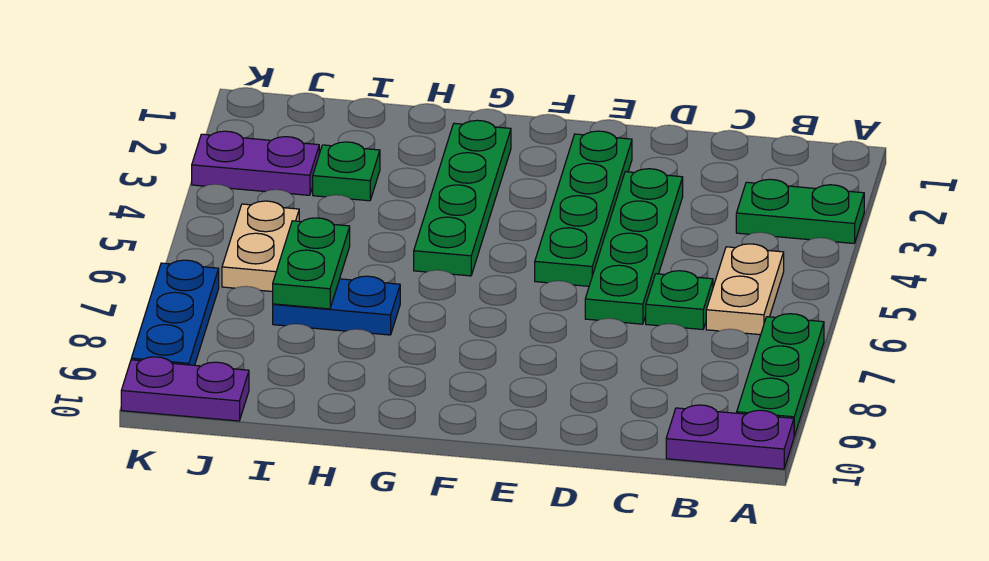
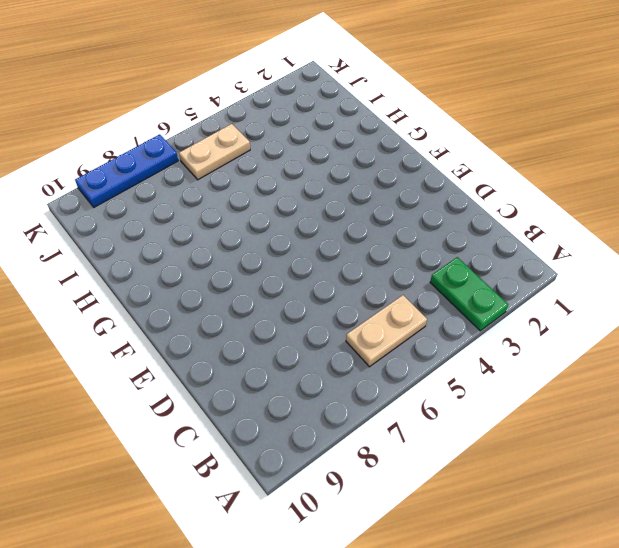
none -> green 1x3 plate [737,314,824,436]
none -> purple 1x2 plate [666,405,794,469]
none -> green 1x1 plate [646,271,713,330]

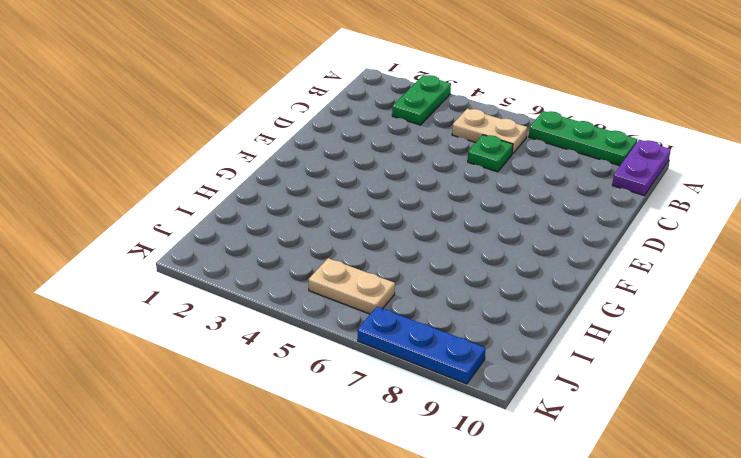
none -> green 1x4 plate [585,169,683,324]
none -> green 1x4 plate [535,131,632,286]
none -> green 1x4 plate [414,120,511,276]

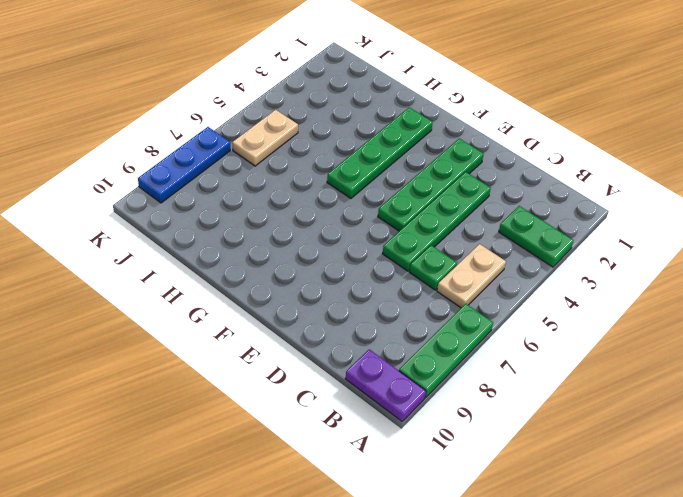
none -> blue 1x2 plate [273,276,400,335]
none -> green 1x1 plate [313,142,380,201]
none -> purple 1x2 plate [192,131,319,195]

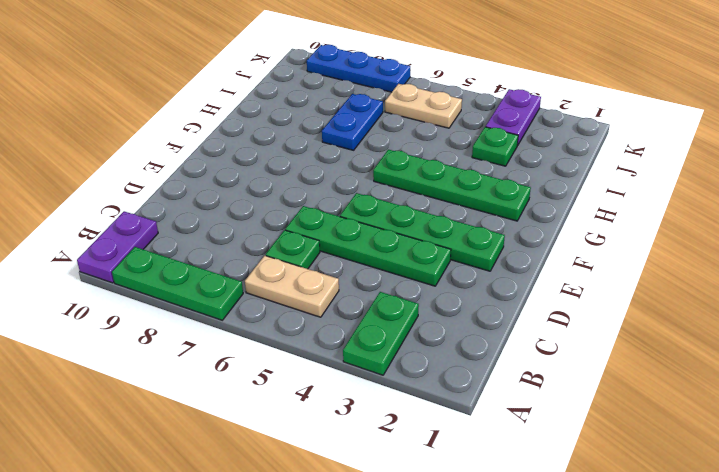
none -> purple 1x2 plate [121,357,249,421]
none -> green 1x2 plate [273,218,350,309]

